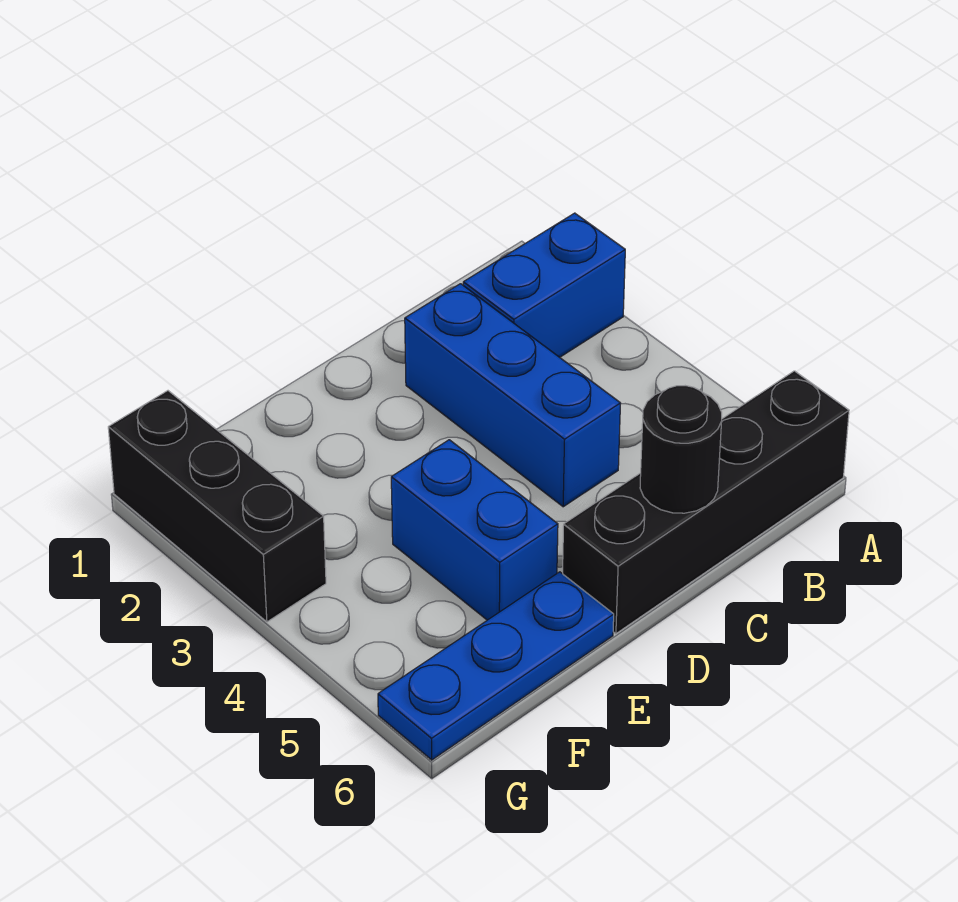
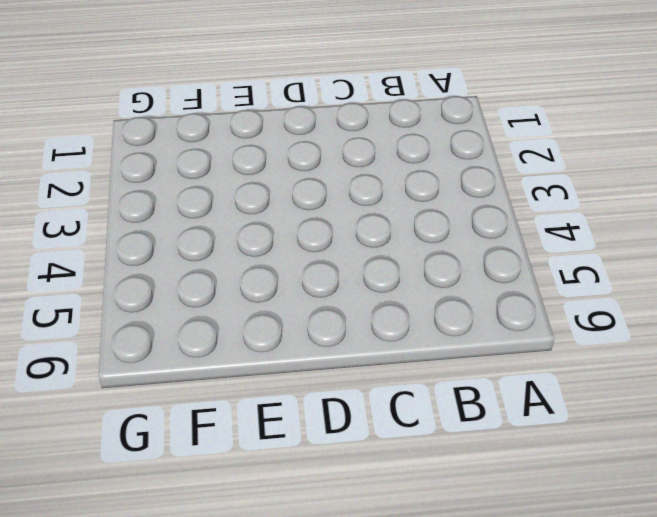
none -> blue 1x2 brick [463,213,625,357]
none -> black 1x4 brick [563,371,849,634]

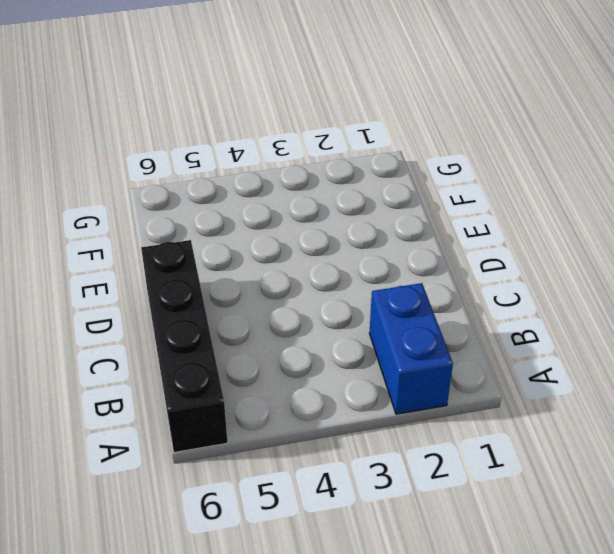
none -> blue 1x3 brick [405,284,621,507]
none -> blue 1x2 brick [391,440,558,620]

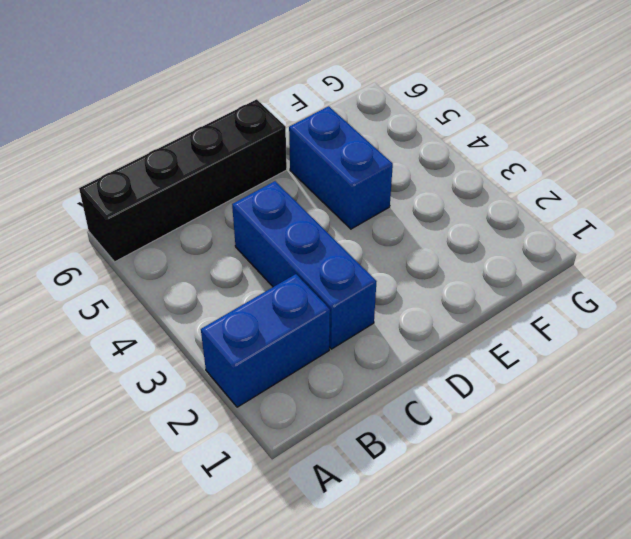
none -> blue 1x3 plate [378,572,614,760]
none -> black 1x3 brick [108,391,326,622]

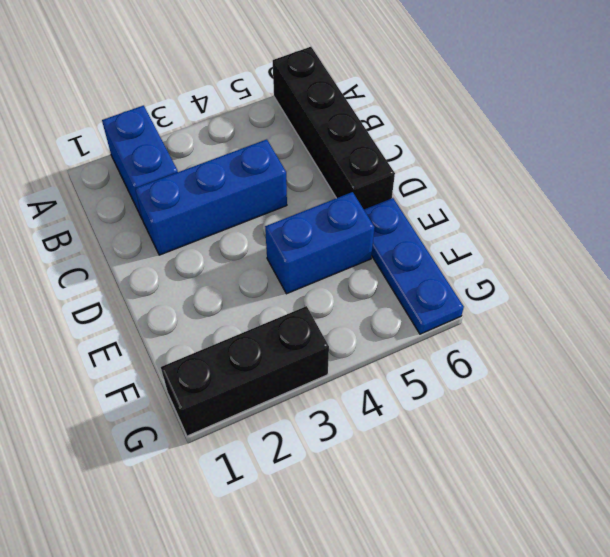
none -> black 1x1 round brick [640,386,722,513]

